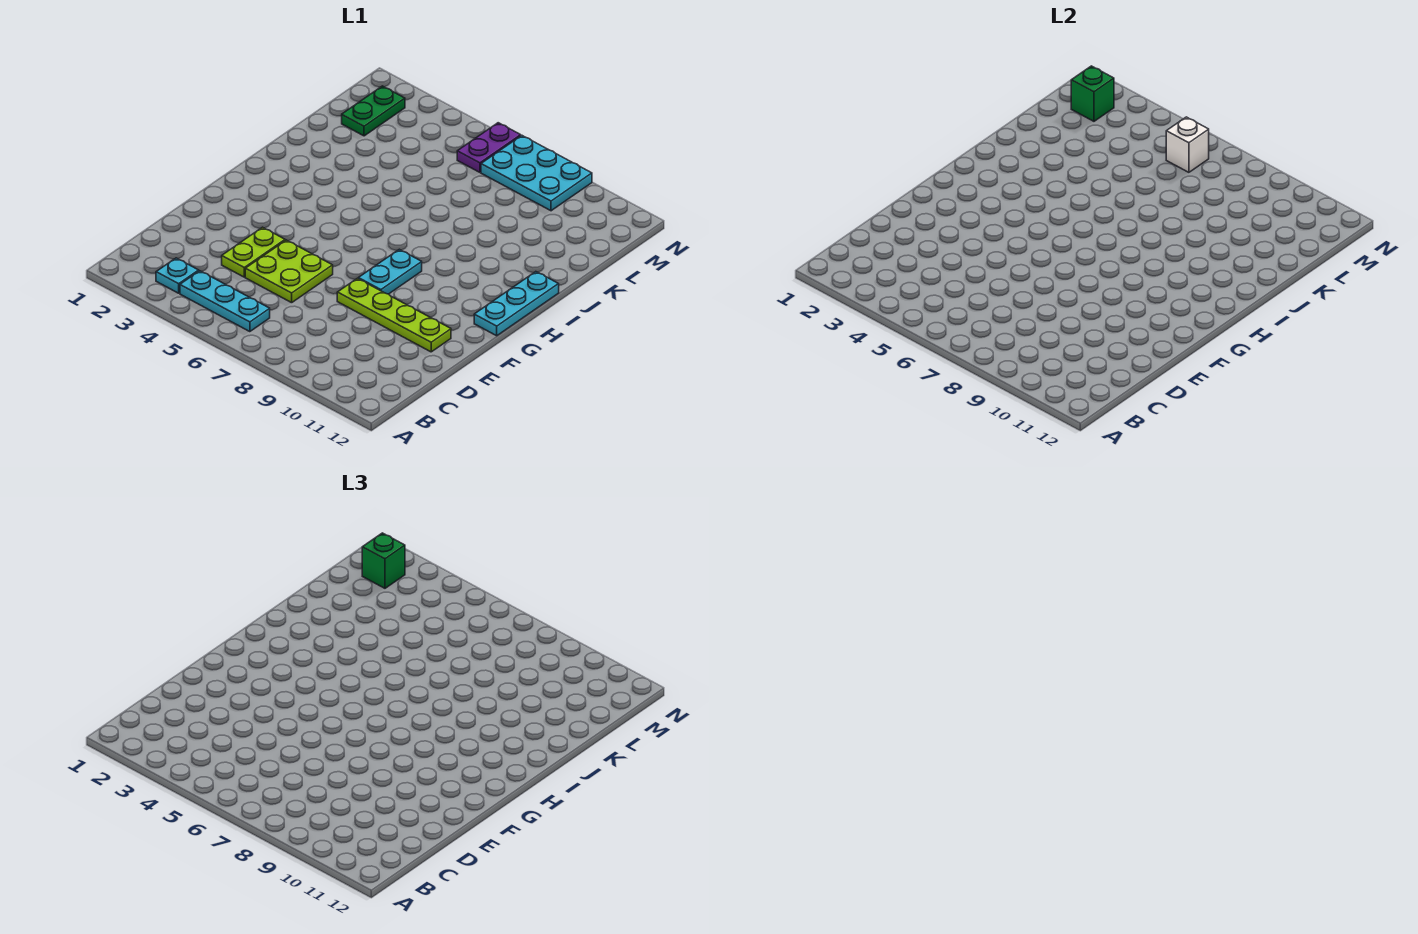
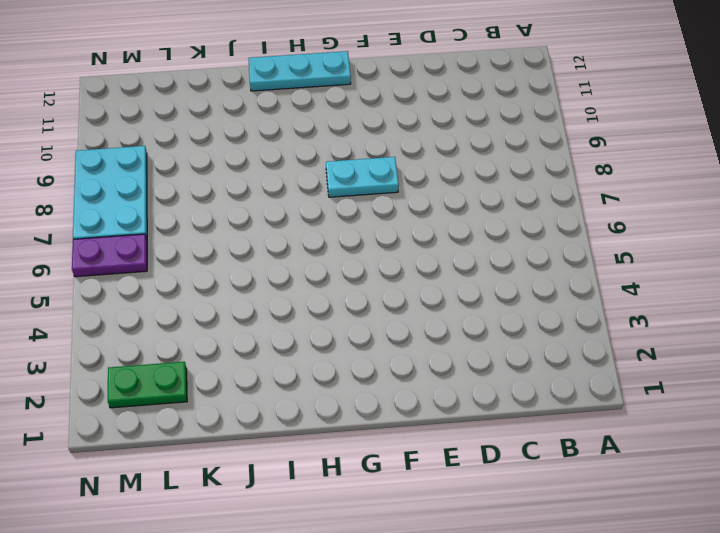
none -> cyan 1x1 plate [156,258,199,293]
none -> cyan 1x3 plate [180,271,270,332]
none -> lime 1x2 plate [222,227,285,277]

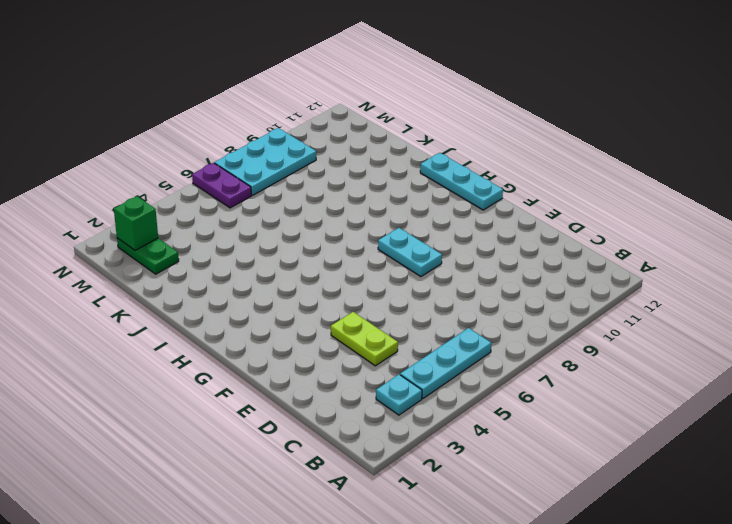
none -> lime 2x2 plate [245,240,333,303]
none -> lime 1x4 plate [337,278,451,352]
none -> white 1x1 brick [1166,117,1209,172]

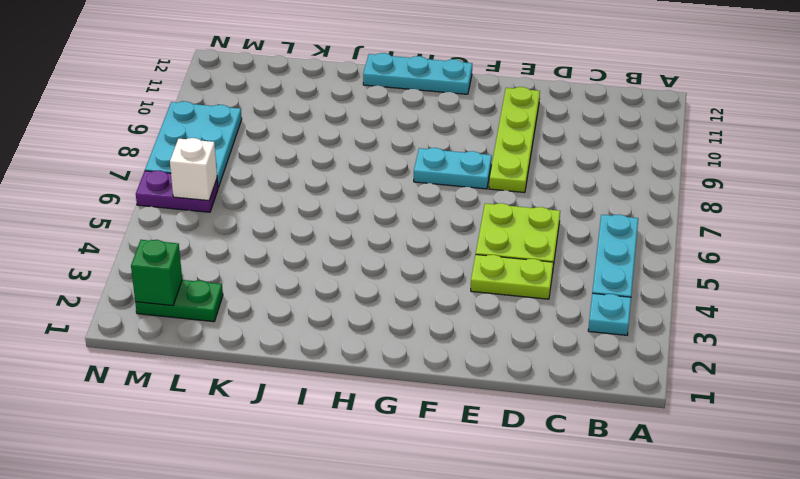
none -> green 1x1 brick [362,533,405,588]

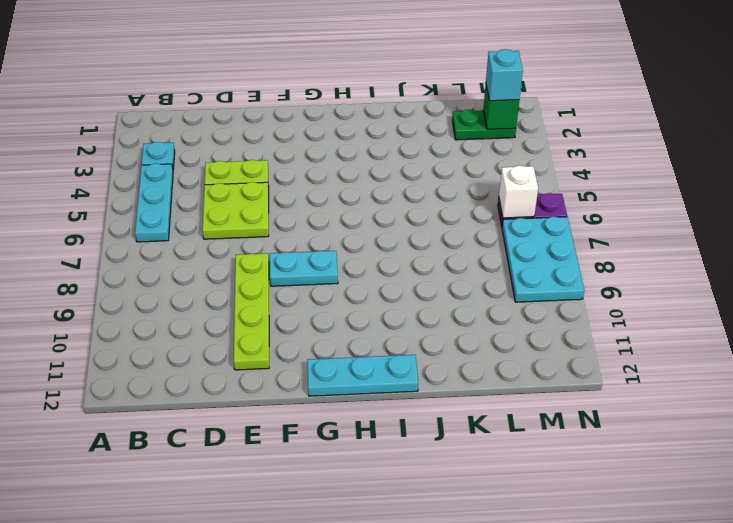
cyan 1x1 brick [486,49,523,101] -> green 1x1 brick [362,533,405,588]

